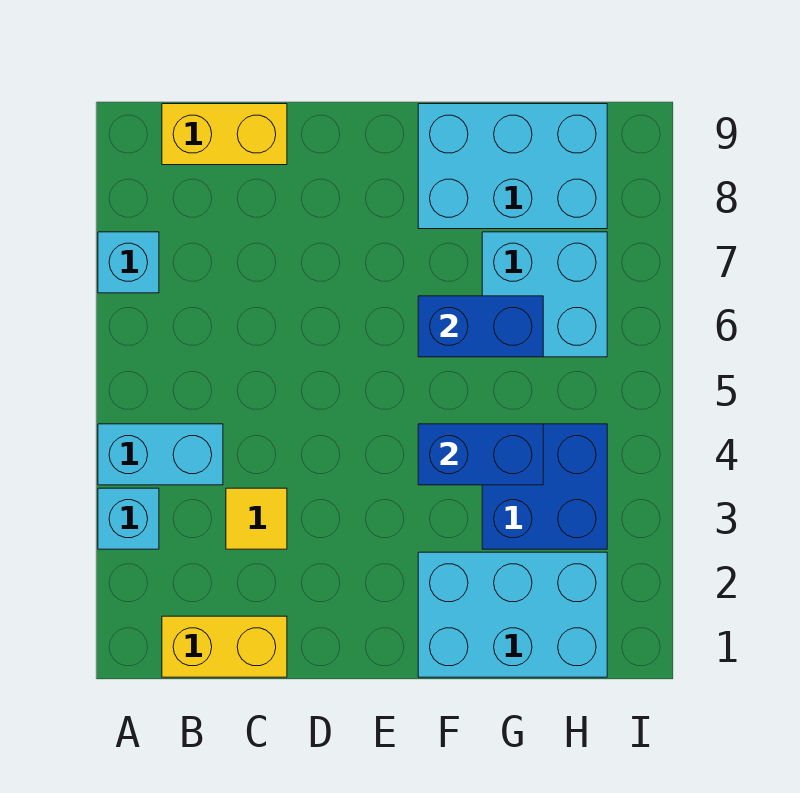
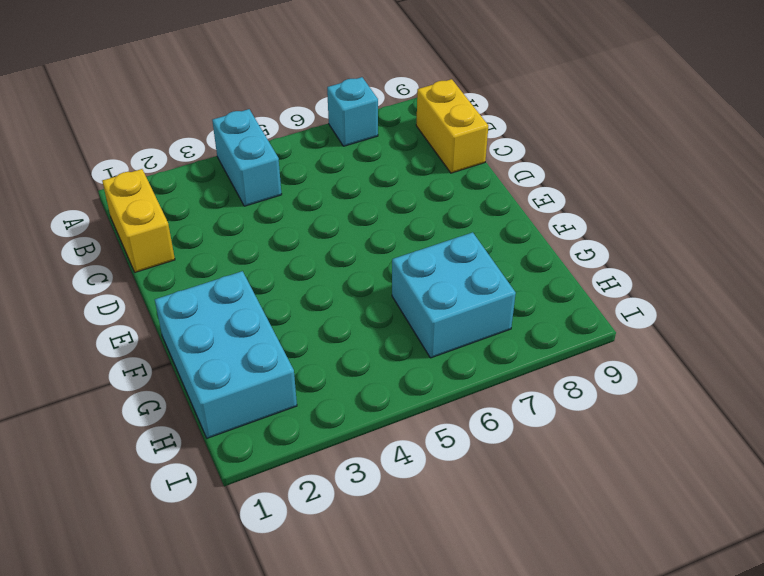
none -> cyan 1x1 brick [98,488,159,549]
none -> yellow 1x1 tile [226,488,287,549]
none -> cyan 2x3 brick [418,104,607,229]

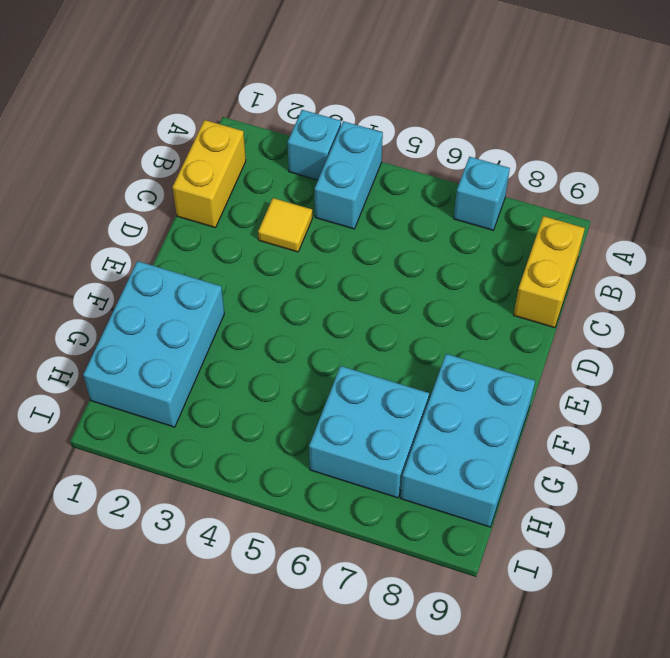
none -> blue 2x2 brick [482,424,607,549]
none -> blue 1x2 brick [418,424,543,485]
none -> blue 1x2 brick [418,296,543,357]

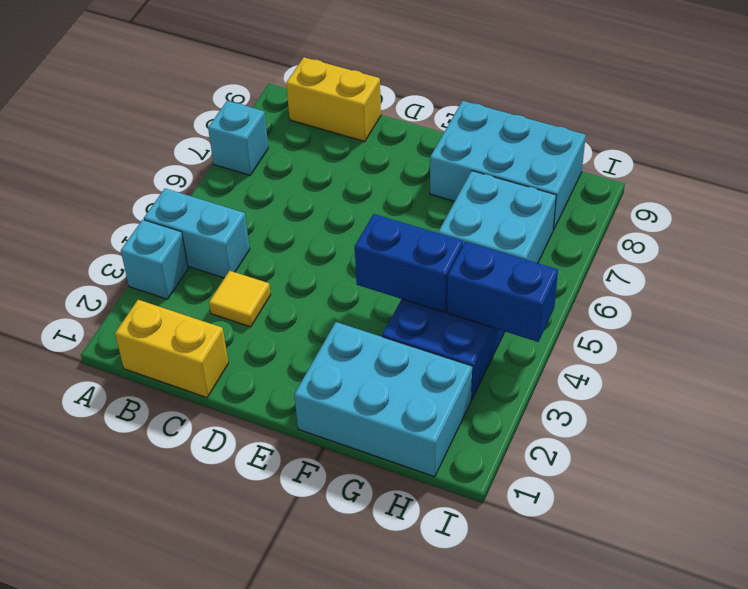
blue 1x2 brick [447,242,558,342] -> blue 1x2 brick moved to [418,296,543,357]

